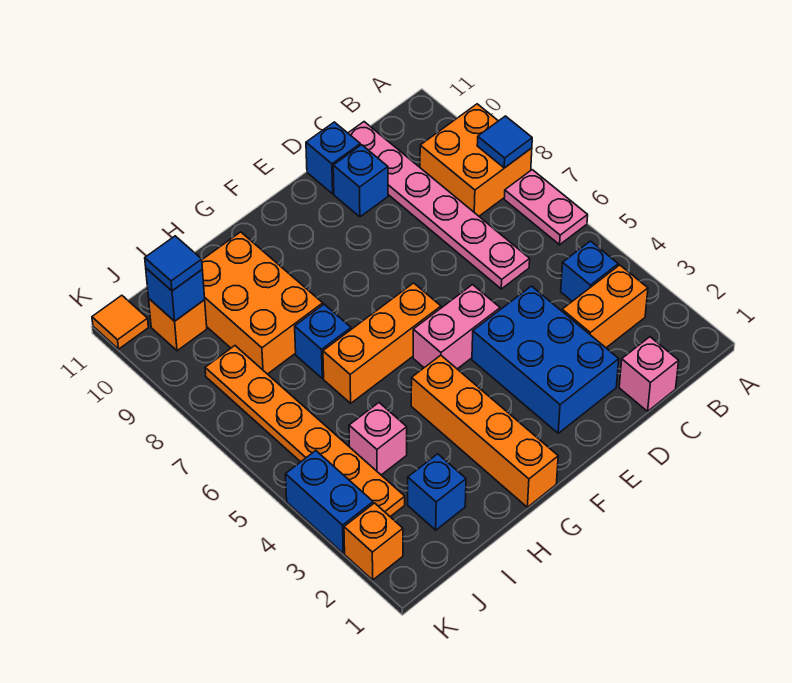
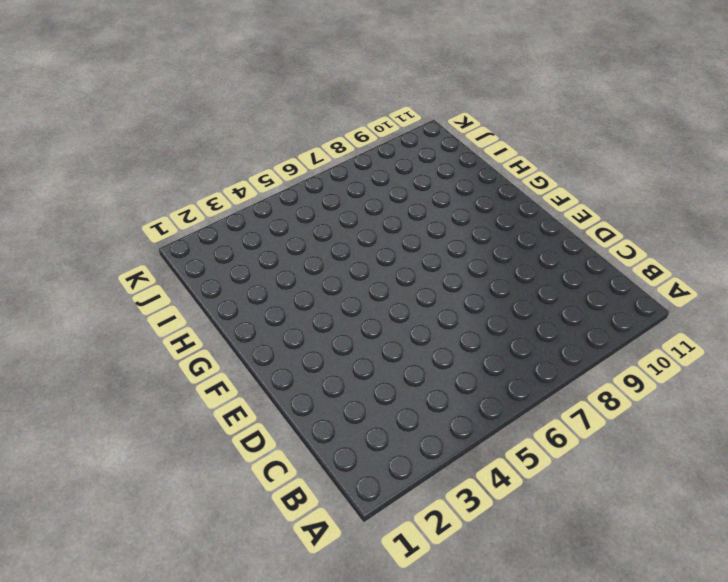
none -> pink 1x2 plate [504,170,588,245]
none -> orange 2x2 brick [420,104,532,216]
none -> orange 1x2 brick [562,265,648,348]

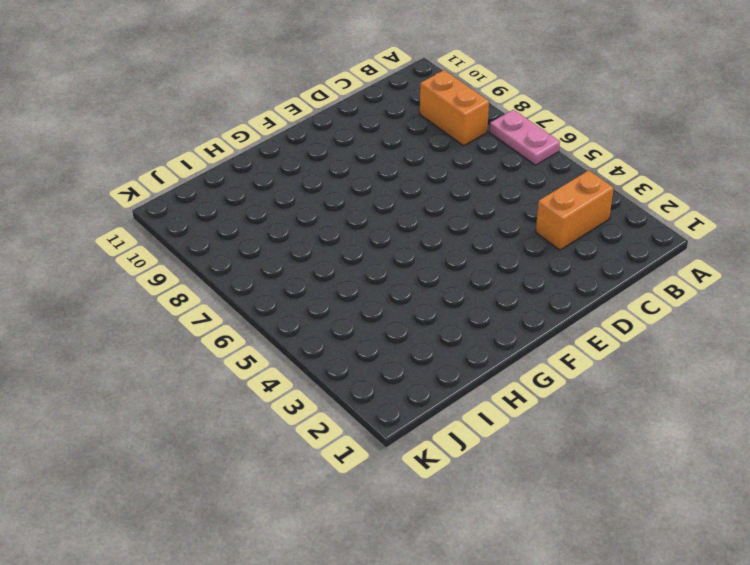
orange 1x2 brick [420,70,489,146] -> orange 2x2 brick [420,104,532,216]
none -> blue 1x1 brick [561,241,618,301]
none -> pink 1x1 brick [619,337,679,411]
none -> pink 1x6 plate [348,122,530,289]

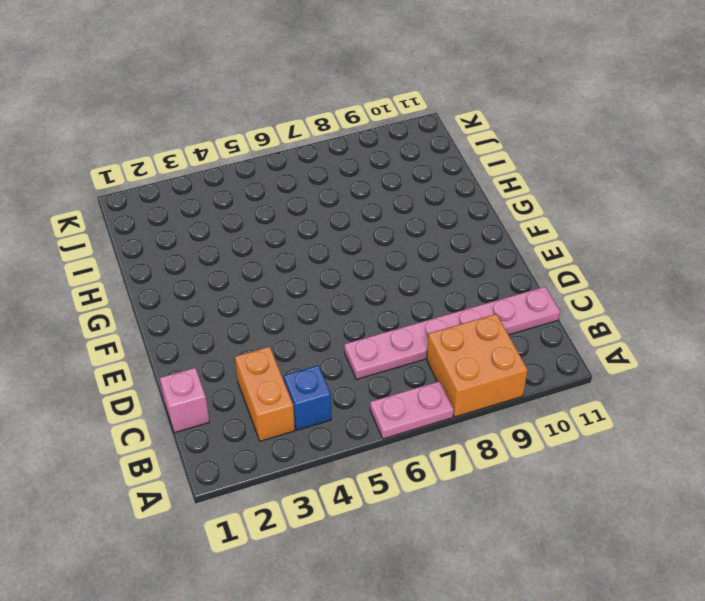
none -> blue 2x3 brick [472,286,619,433]
none -> blue 1x1 brick [333,145,388,217]
none -> blue 1x1 brick [306,122,360,194]

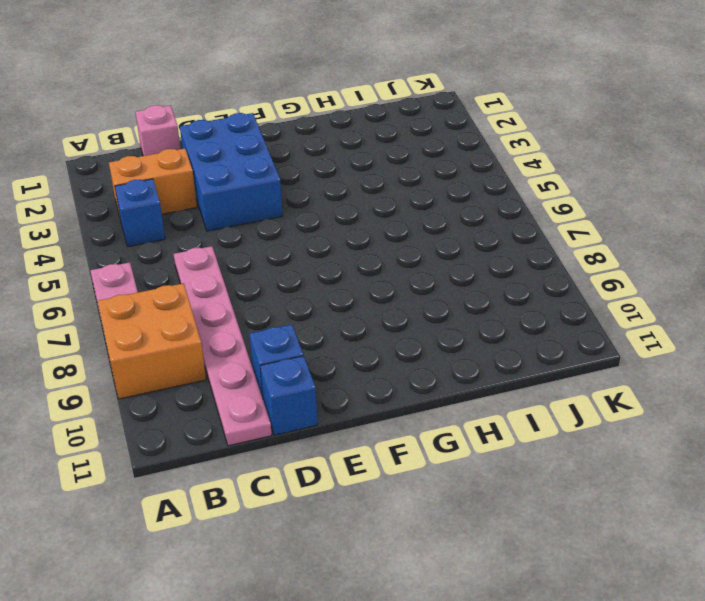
none -> pink 1x2 brick [413,285,500,369]
none -> orange 1x3 brick [323,283,441,403]
none -> orange 1x4 brick [411,355,558,507]

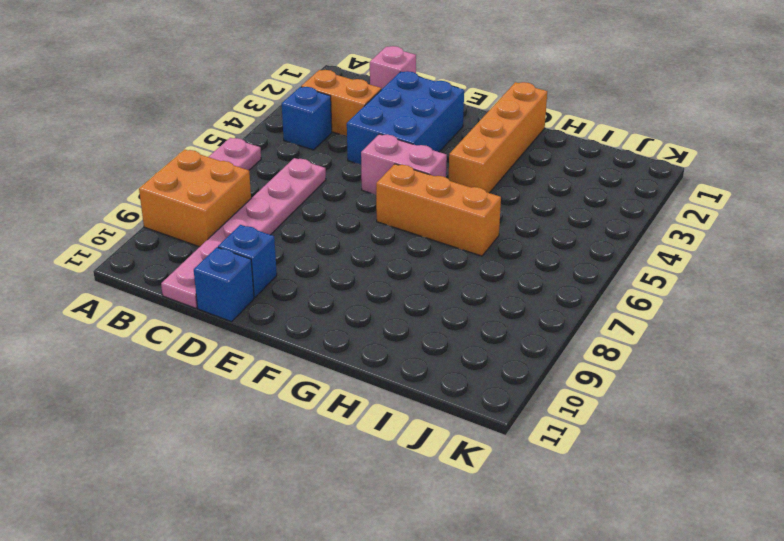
none -> blue 1x1 brick [295,304,351,378]
none -> orange 2x3 brick [202,232,323,374]
none -> blue 1x1 brick [408,454,466,530]

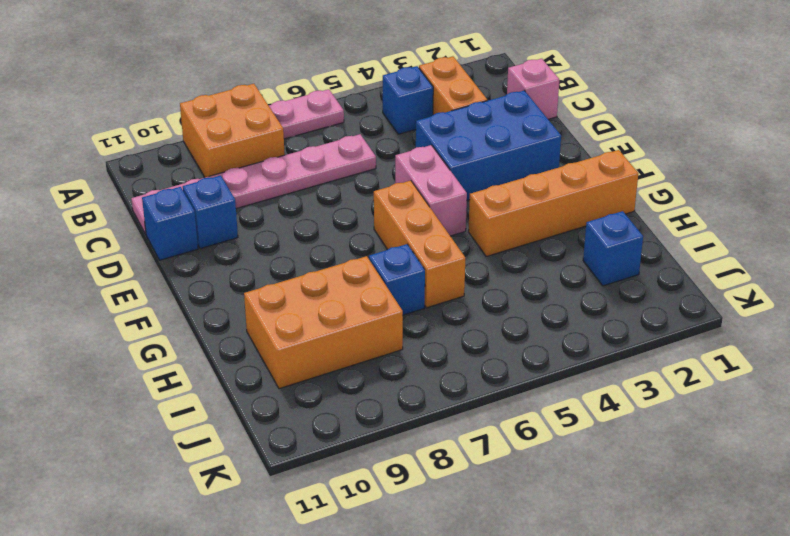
none -> pink 1x1 brick [349,403,407,475]
none -> orange 1x6 plate [205,346,405,517]
none -> orange 1x1 brick [149,299,207,351]

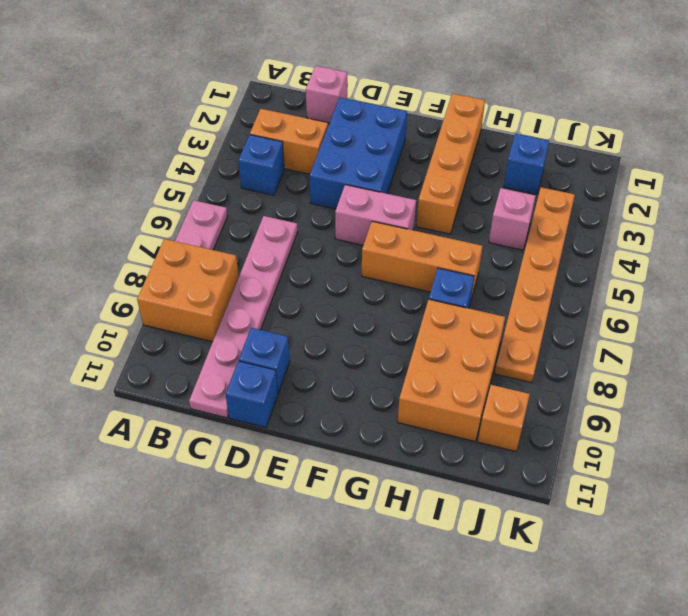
none -> orange 1x1 brick [344,503,403,580]
none -> blue 1x2 brick [285,451,373,553]
none -> orange 1x1 tile [92,295,148,349]

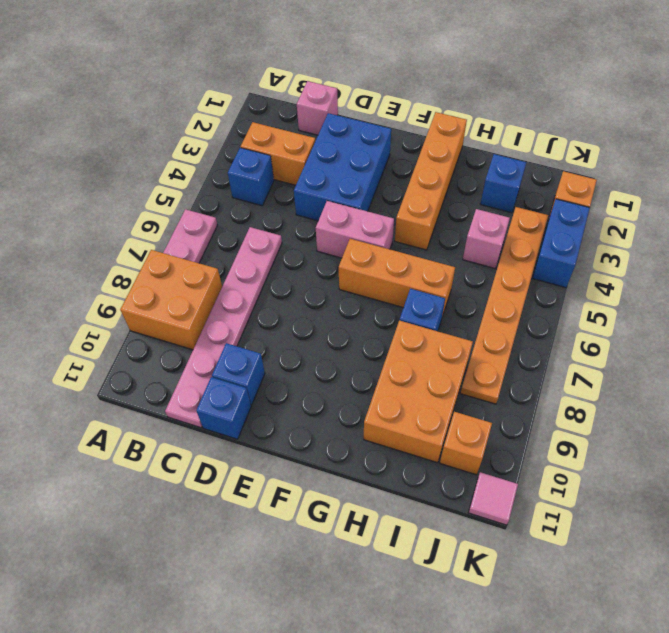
pink 1x1 tile [468,472,518,525] -> orange 1x1 tile [92,295,148,349]
none -> blue 1x1 tile [477,116,532,168]
none -> blue 1x1 brick [146,268,205,321]
none -> blue 1x1 tile [145,236,202,291]

